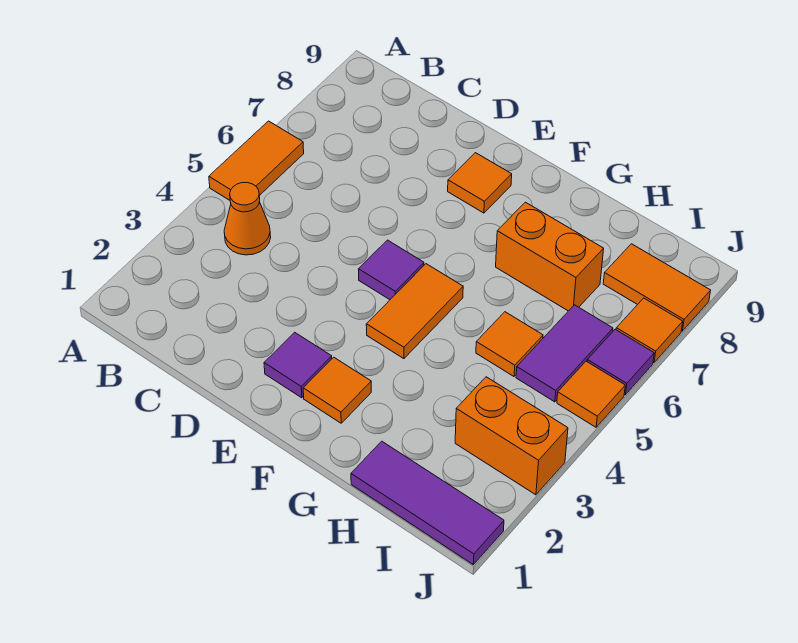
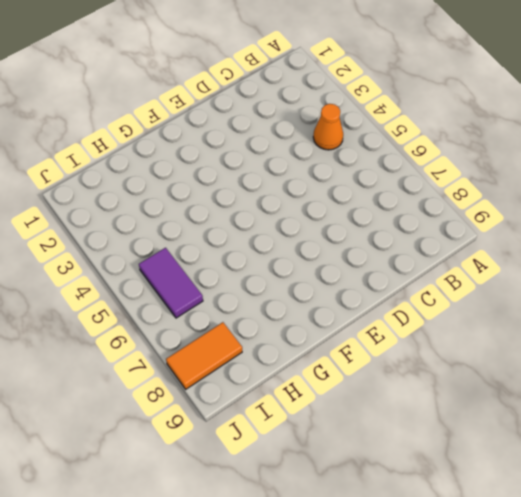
none -> orange 1x2 tile [209,121,304,200]
none -> purple 1x1 tile [264,332,332,398]
none -> purple 1x1 tile [359,240,424,300]

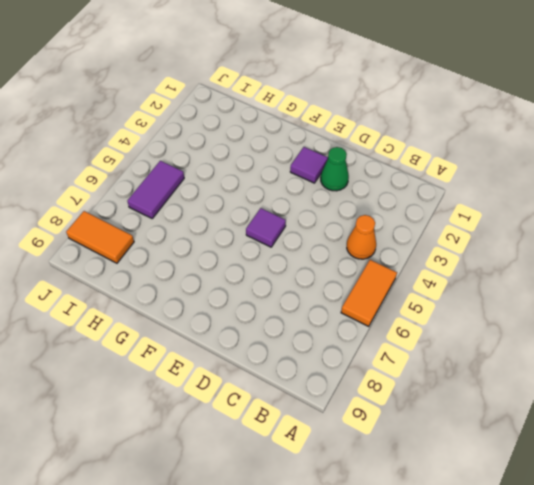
green 1x1 cone [321,147,349,191] -> none
none -> orange 1x1 tile [448,153,512,213]
none -> orange 1x1 tile [303,357,371,423]
none -> orange 1x2 tile [366,264,463,359]

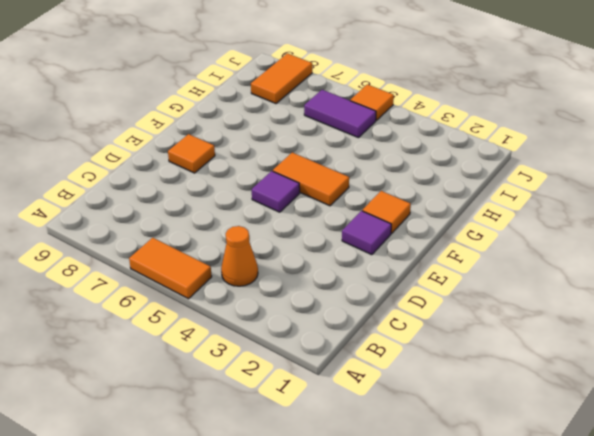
none -> orange 1x2 brick [496,202,604,311]
none -> purple 1x3 tile [351,441,504,564]
none -> orange 1x1 tile [476,312,543,376]

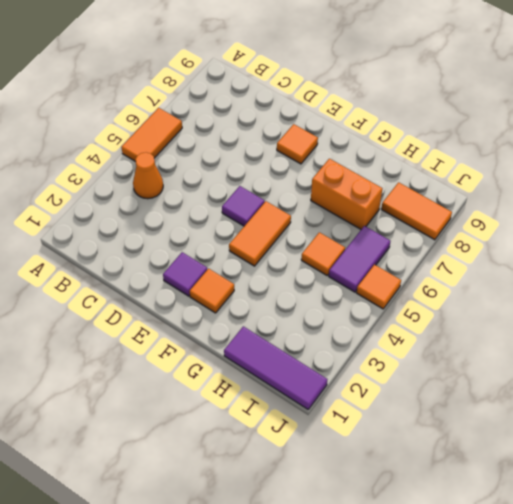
none -> orange 1x2 brick [455,377,568,495]
none -> purple 1x1 tile [587,329,654,395]
none -> orange 1x1 tile [616,298,683,362]

